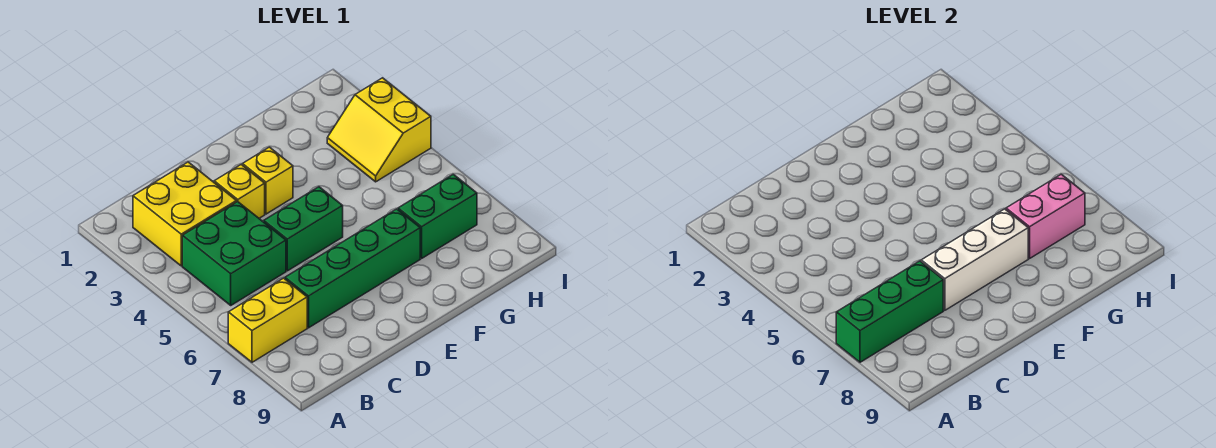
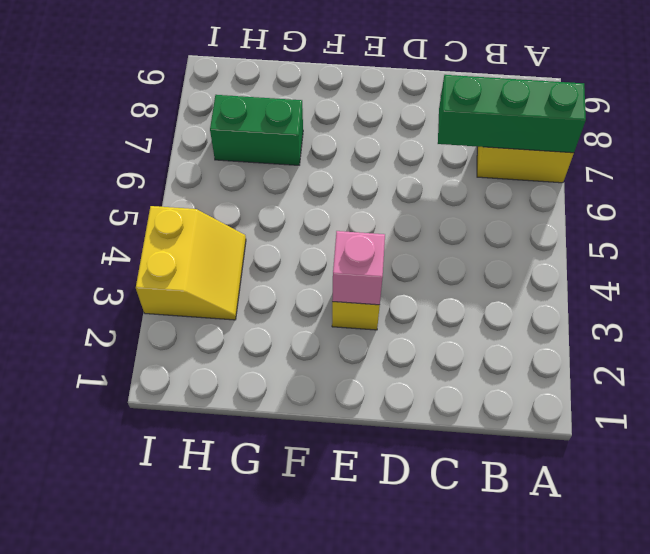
pink 1x1 brick [332,231,385,305] -> none
none -> yellow 2x2 brick [133,162,236,266]
none -> green 2x2 brick [182,202,286,305]
none -> green 1x4 brick [285,209,420,328]

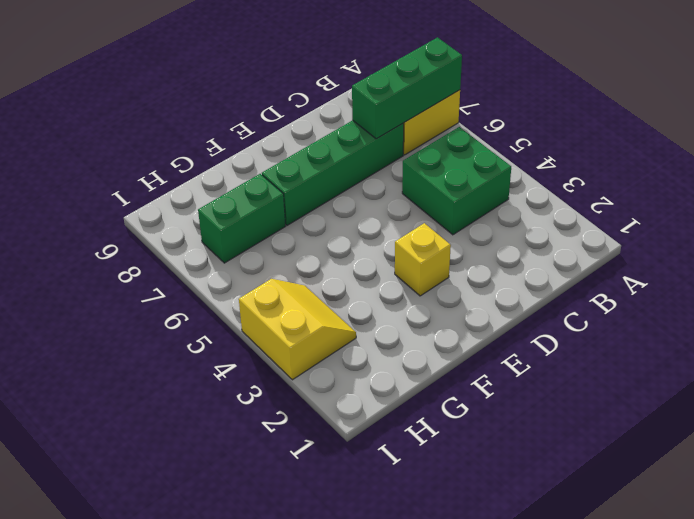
none -> yellow 2x2 brick [133,162,236,266]
none -> yellow 1x1 brick [214,165,265,218]
none -> green 1x2 brick [264,187,343,271]

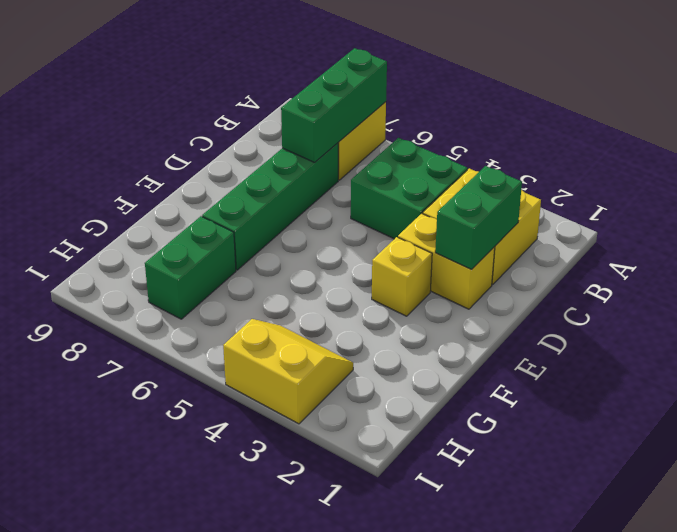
green 1x2 brick [435,166,522,269] -> green 1x2 brick moved to [264,187,343,271]
yellow 1x2 brick [398,213,495,309] -> yellow 1x1 brick [214,165,265,218]
none -> white 1x3 brick [921,209,1028,310]
none -> pink 1x2 brick [1006,174,1085,258]

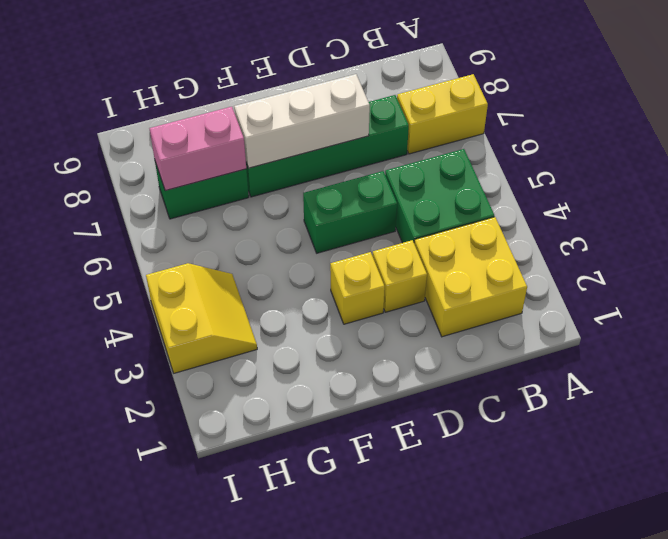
none -> green 1x3 brick [836,261,943,362]

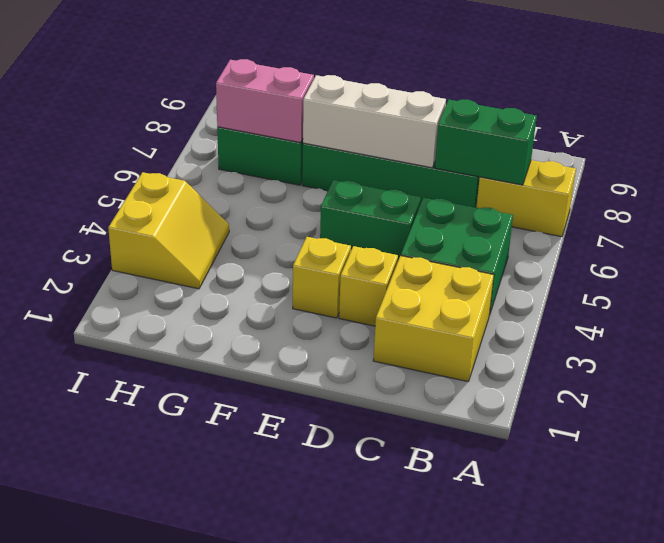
green 1x2 brick [435,99,537,185] -> green 1x3 brick [836,261,943,362]

